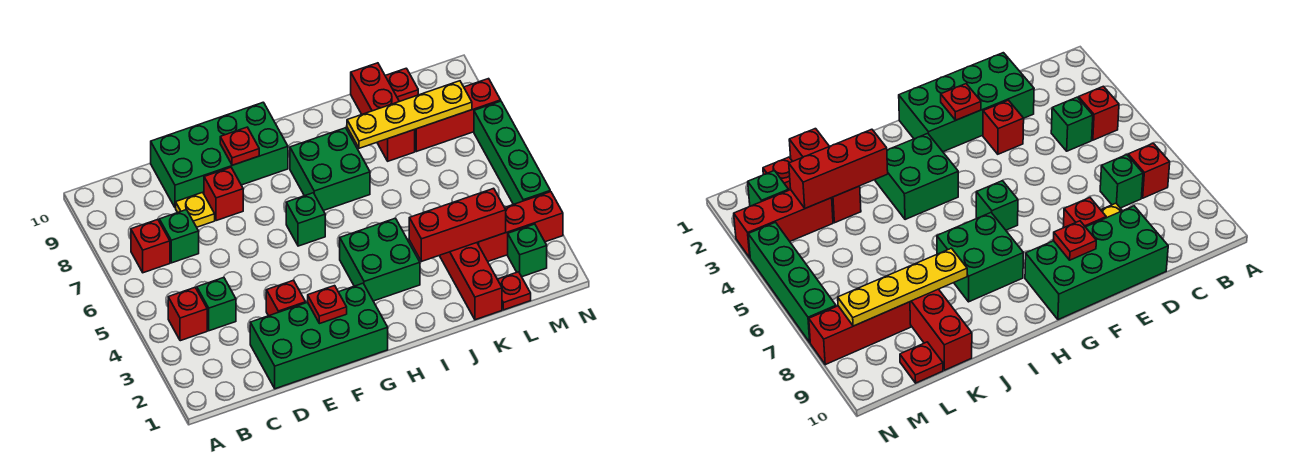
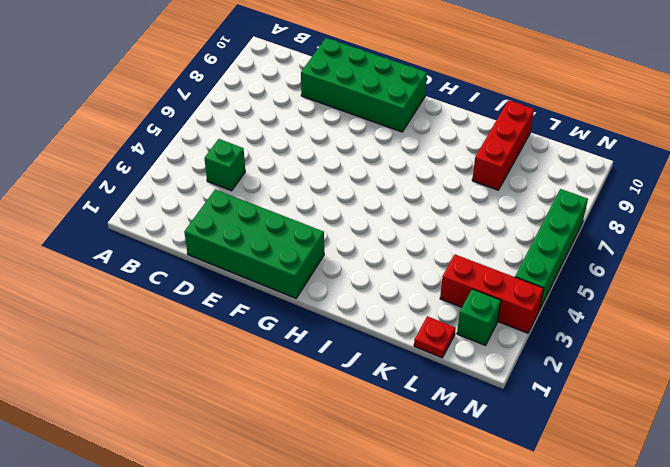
none -> red 1x1 brick [168,288,207,341]
none -> red 1x1 brick [131,220,170,273]
none -> green 1x1 brick [159,210,199,263]

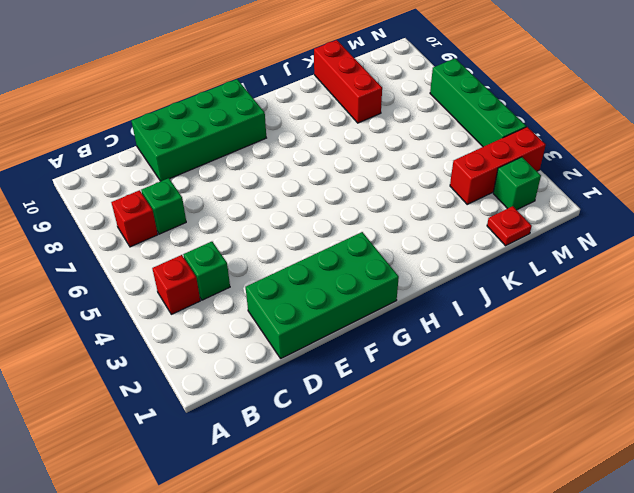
none -> yellow 1x1 plate [176,192,215,227]
none -> red 1x1 brick [266,280,306,316]
none -> red 1x1 brick [204,167,243,221]

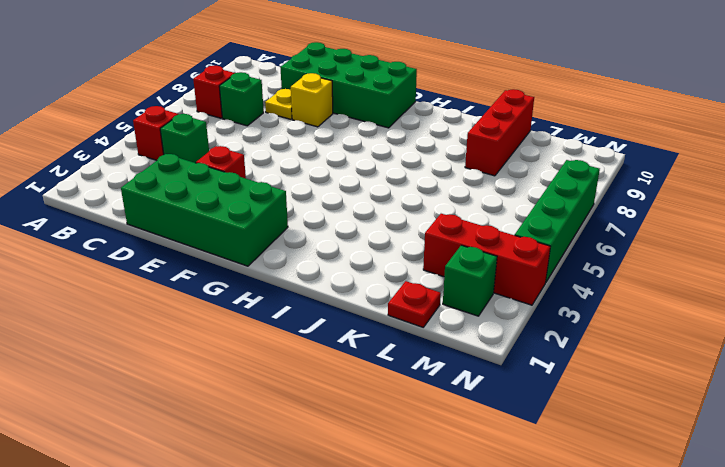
yellow 1x1 brick [291,73,333,127] -> red 1x1 brick [204,167,243,221]
none -> green 1x1 brick [286,193,325,246]
none -> green 2x2 brick [340,218,420,301]
none -> green 2x2 brick [290,128,370,211]

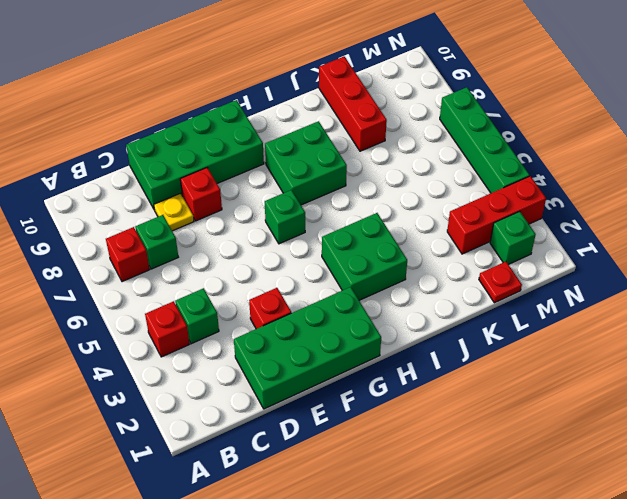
none -> red 1x3 brick [440,243,502,320]
none -> red 1x3 brick [415,79,501,152]
none -> red 1x1 plate [385,68,418,101]

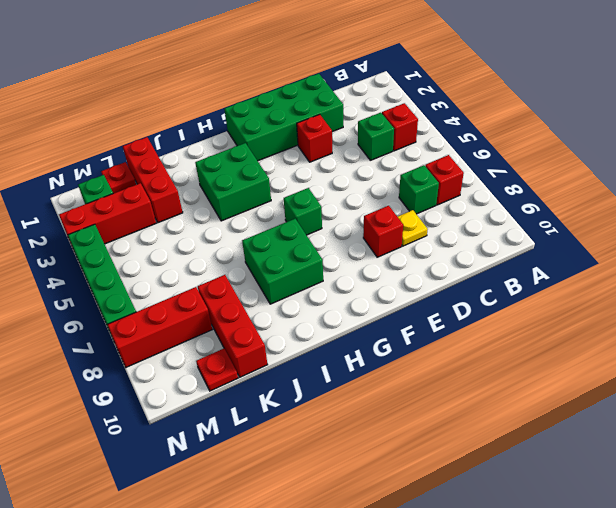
none -> green 2x4 brick [151,102,288,208]
none -> red 1x1 plate [308,286,347,324]
none -> red 1x1 plate [220,127,259,165]

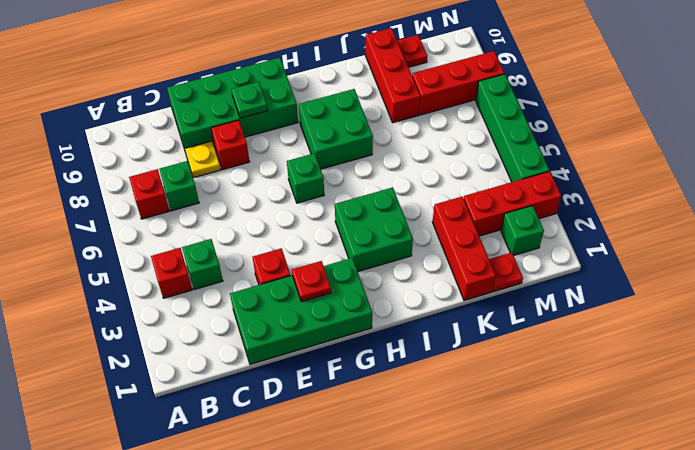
green 1x1 plate [231,82,268,118] -> red 1x1 plate [220,127,259,165]
none -> red 1x3 brick [409,188,506,261]
none -> yellow 1x4 plate [347,81,472,148]

